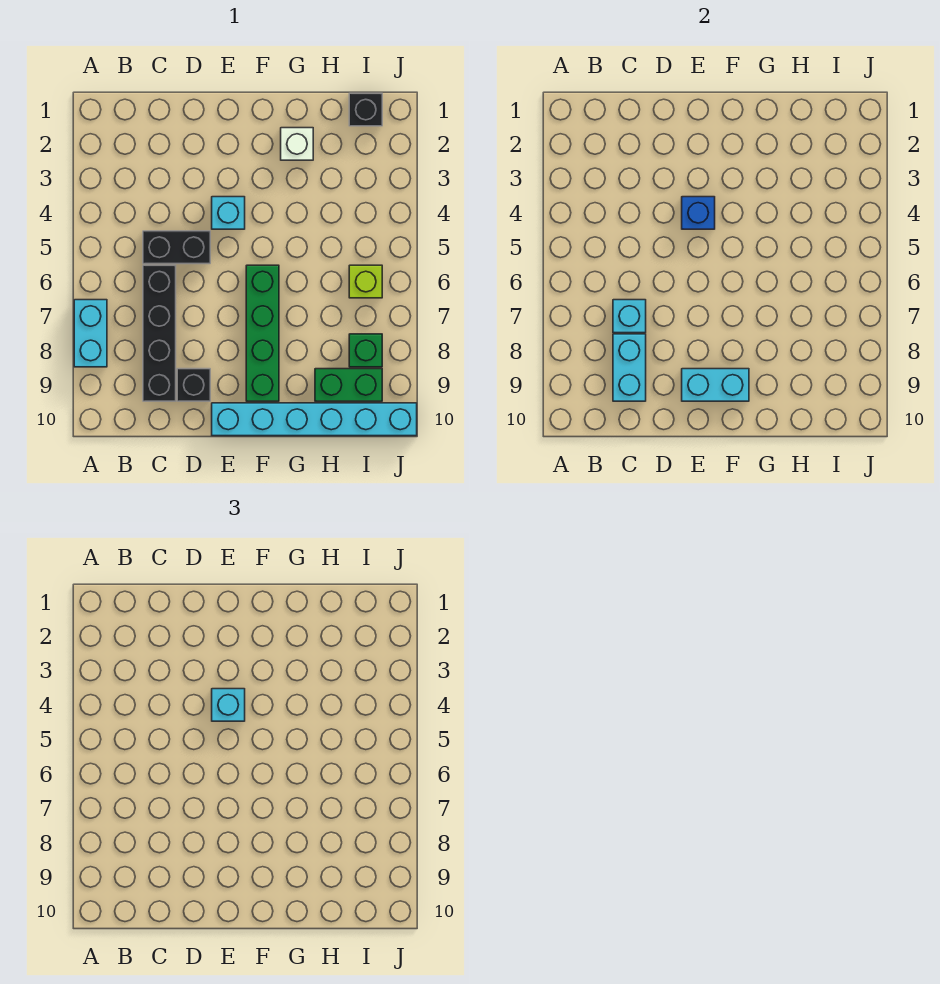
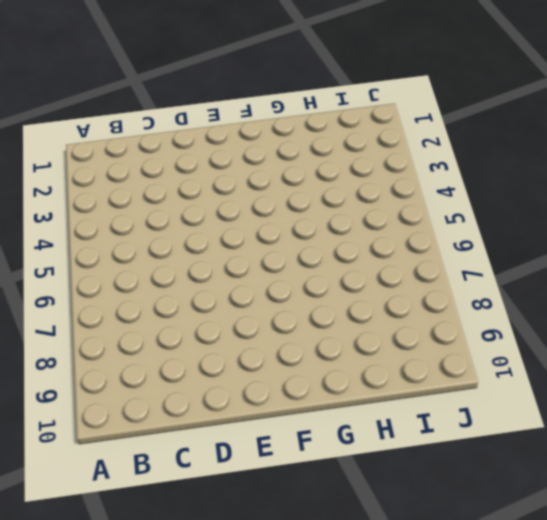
none -> cyan 1x2 brick [74,300,107,367]
none -> black 1x2 brick [143,231,210,264]
none -> black 1x4 brick [143,265,176,401]

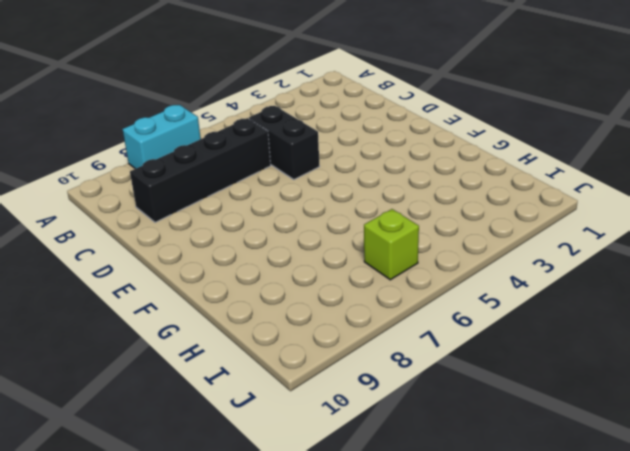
none -> black 1x1 brick [177,369,210,401]
none -> cyan 1x1 brick [212,197,245,229]
none -> cyan 1x6 brick [212,403,417,436]

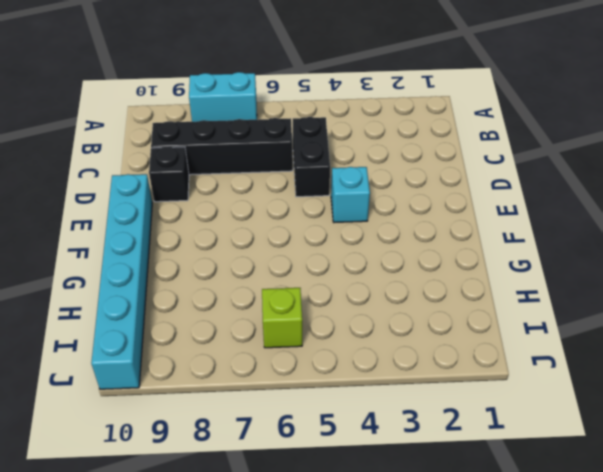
none -> green 1x4 brick [246,265,279,401]
none -> white 1x1 brick [281,128,313,160]
none -> green 1x2 brick [315,369,382,401]

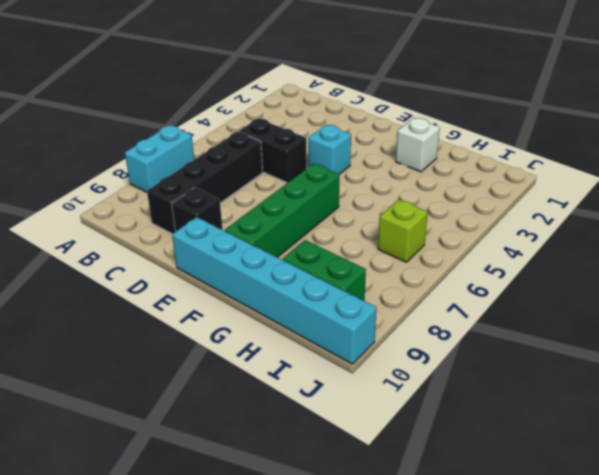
none -> black 1x1 brick [349,93,382,126]
none -> green 1x1 brick [349,334,382,367]
none -> cyan 1x1 brick [613,300,646,333]

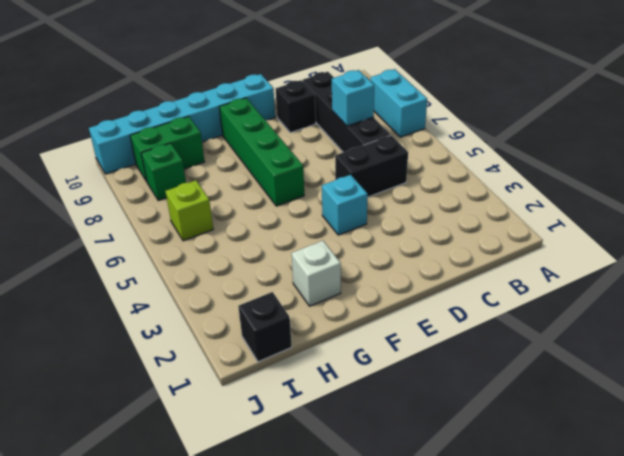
none -> cyan 1x2 brick [613,334,646,401]
none -> blue 1x1 brick [682,197,715,229]
none -> cyan 1x2 brick [682,369,749,401]

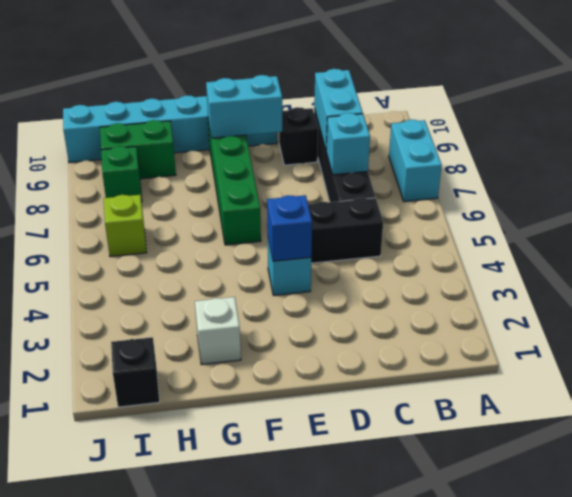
none -> cyan 1x1 brick [212,689,245,721]

